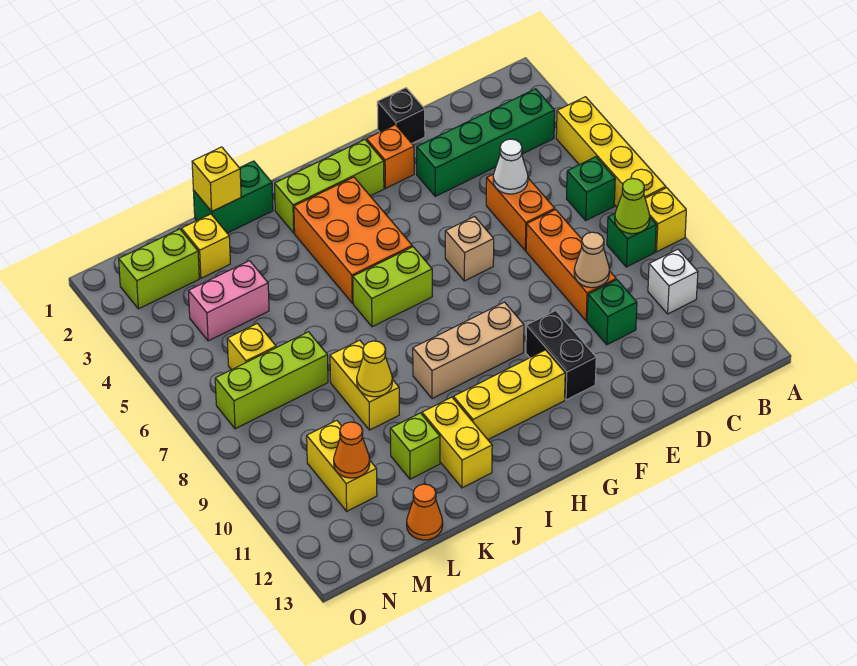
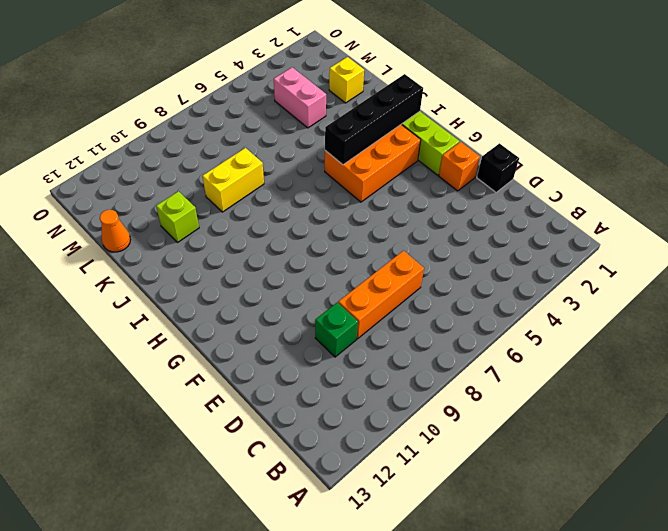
black 1x4 brick [325,74,423,165] -> none
none -> yellow 1x4 brick [556,97,666,207]
none -> yellow 1x1 brick [645,188,686,252]
none -> green 1x4 brick [417,89,555,196]
none -> green 1x1 brick [566,157,615,220]

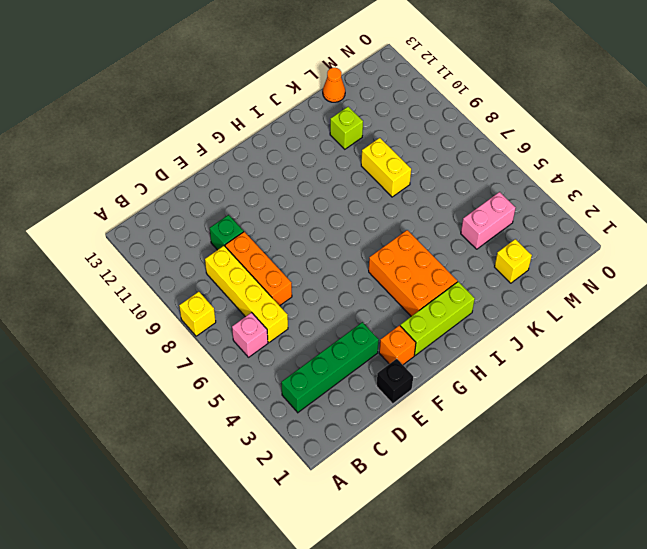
pink 1x1 brick [232,313,268,357] -> green 1x1 brick [566,157,615,220]
yellow 1x4 brick [205,246,288,342] -> yellow 1x4 brick moved to [556,97,666,207]
none -> green 1x1 brick [607,214,656,267]
none -> white 1x1 brick [648,249,698,314]
none -> orange 1x2 brick [486,174,555,251]
none -> tan 1x1 brick [445,217,494,281]

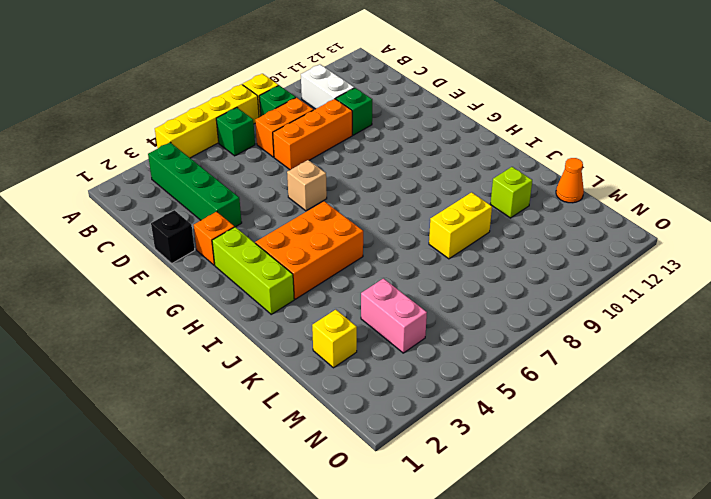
white 1x2 brick [301,64,354,109] -> white 1x1 brick [648,249,698,314]
orange 1x2 brick [255,98,313,157] -> orange 1x2 brick moved to [486,174,555,251]
none -> black 1x2 brick [526,311,596,400]
none -> tan 1x3 brick [413,302,524,399]
none -> yellow 1x3 brick [453,350,565,440]
none -> lime 1x2 brick [353,247,432,327]

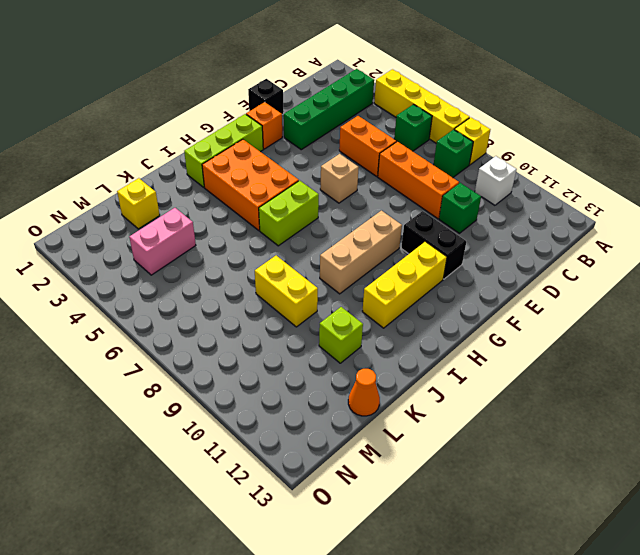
none -> green 1x2 brick [193,161,273,233]
none -> yellow 1x2 brick [422,397,492,488]
none -> lime 1x3 brick [215,332,328,429]
none -> lime 1x2 brick [119,229,199,309]

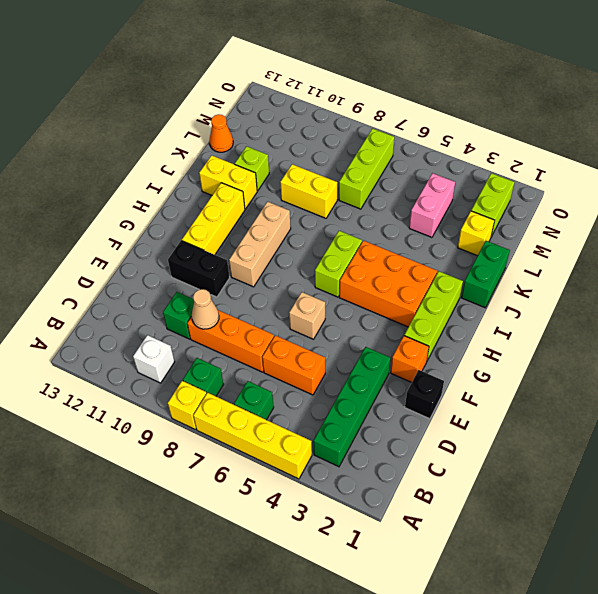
none -> yellow 1x1 brick [227,323,276,370]
none -> yellow 1x2 brick [307,420,377,511]
none -> lime 1x1 cone [615,178,650,234]
none -> white 1x1 cone [493,139,528,194]

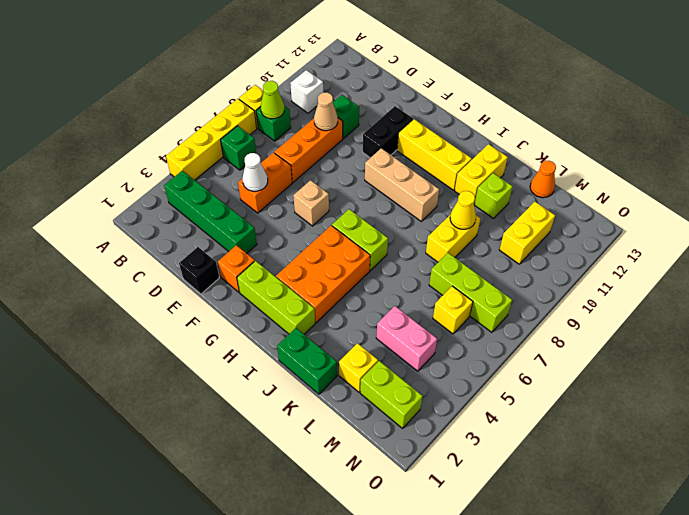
none -> yellow 1x1 brick [192,147,241,211]
none -> orange 1x1 cone [334,422,370,478]

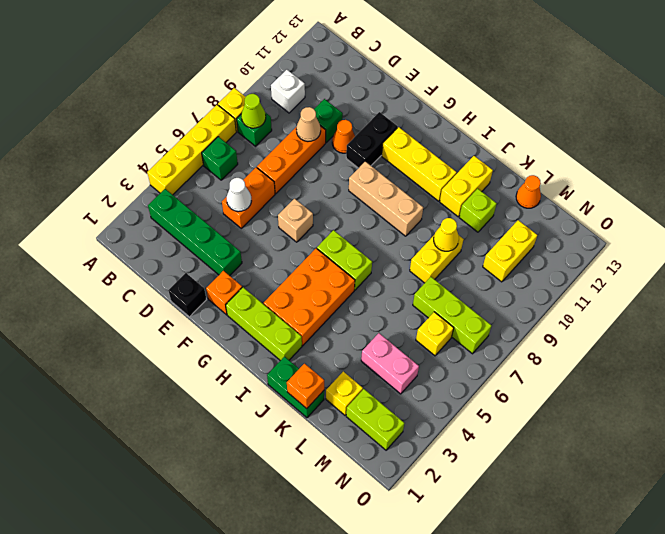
orange 1x1 cone [332,120,355,153] -> orange 1x1 cone moved to [334,422,370,478]
orange 1x1 brick [287,364,324,408] -> yellow 1x1 brick [192,147,241,211]

